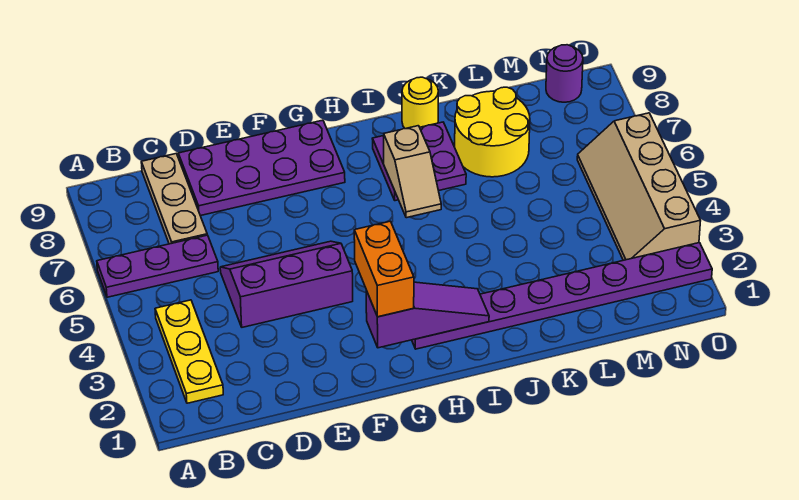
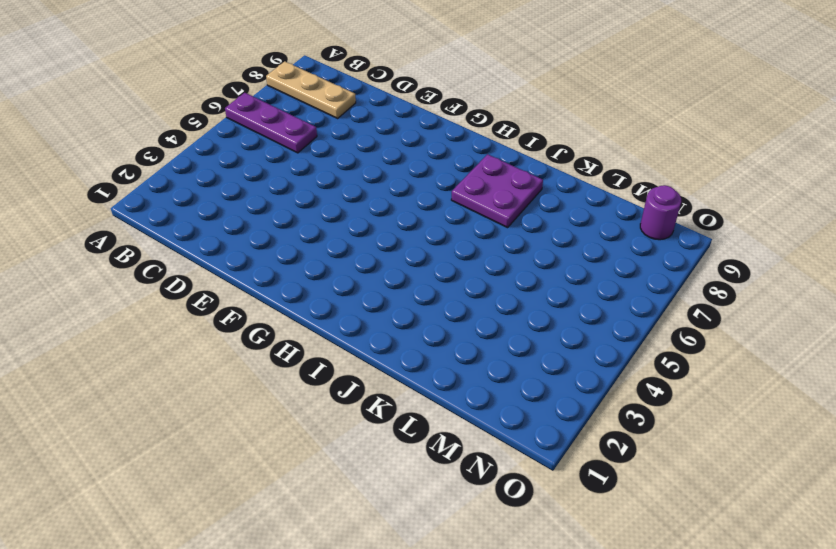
tan 1x3 plate [266,61,356,118] -> tan 1x3 plate turned to [141,154,207,244]
none -> yellow 1x3 plate [155,300,223,403]
none -> purple 2x3 slope [220,241,353,327]
none -> purple 2x4 plate [178,120,345,216]

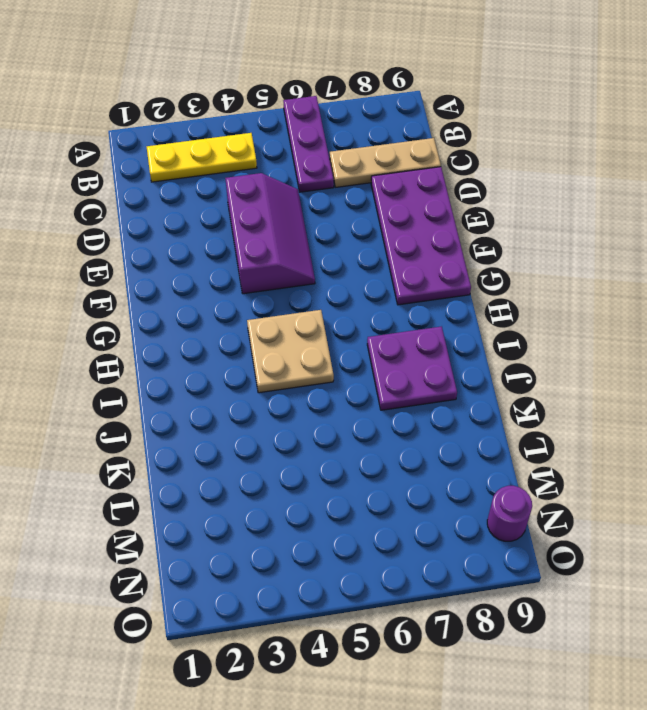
tan 2x2 plate [247,310,334,393] -> none
none -> purple 1x8 plate [412,243,712,349]
none -> yellow 1x1 round brick [402,77,438,129]
none -> yellow 2x2 round brick [455,87,530,177]

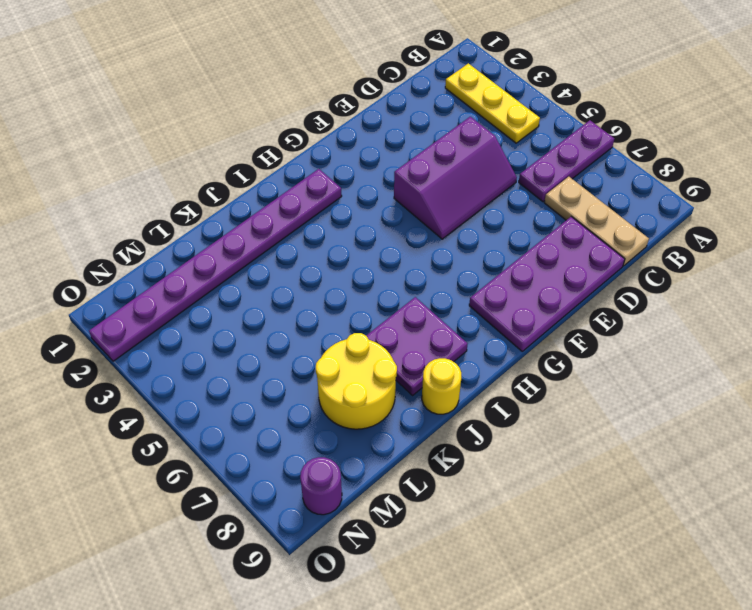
none -> tan 2x4 slope [577,113,701,260]
none -> purple 1x3 slope [366,282,489,348]
none -> tan 1x2 slope [384,126,441,218]

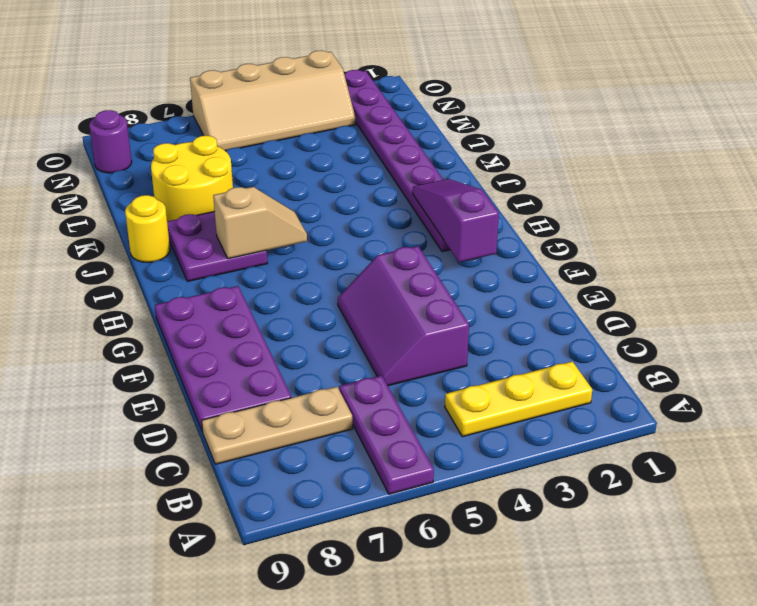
none -> orange 1x2 brick [354,221,414,317]

